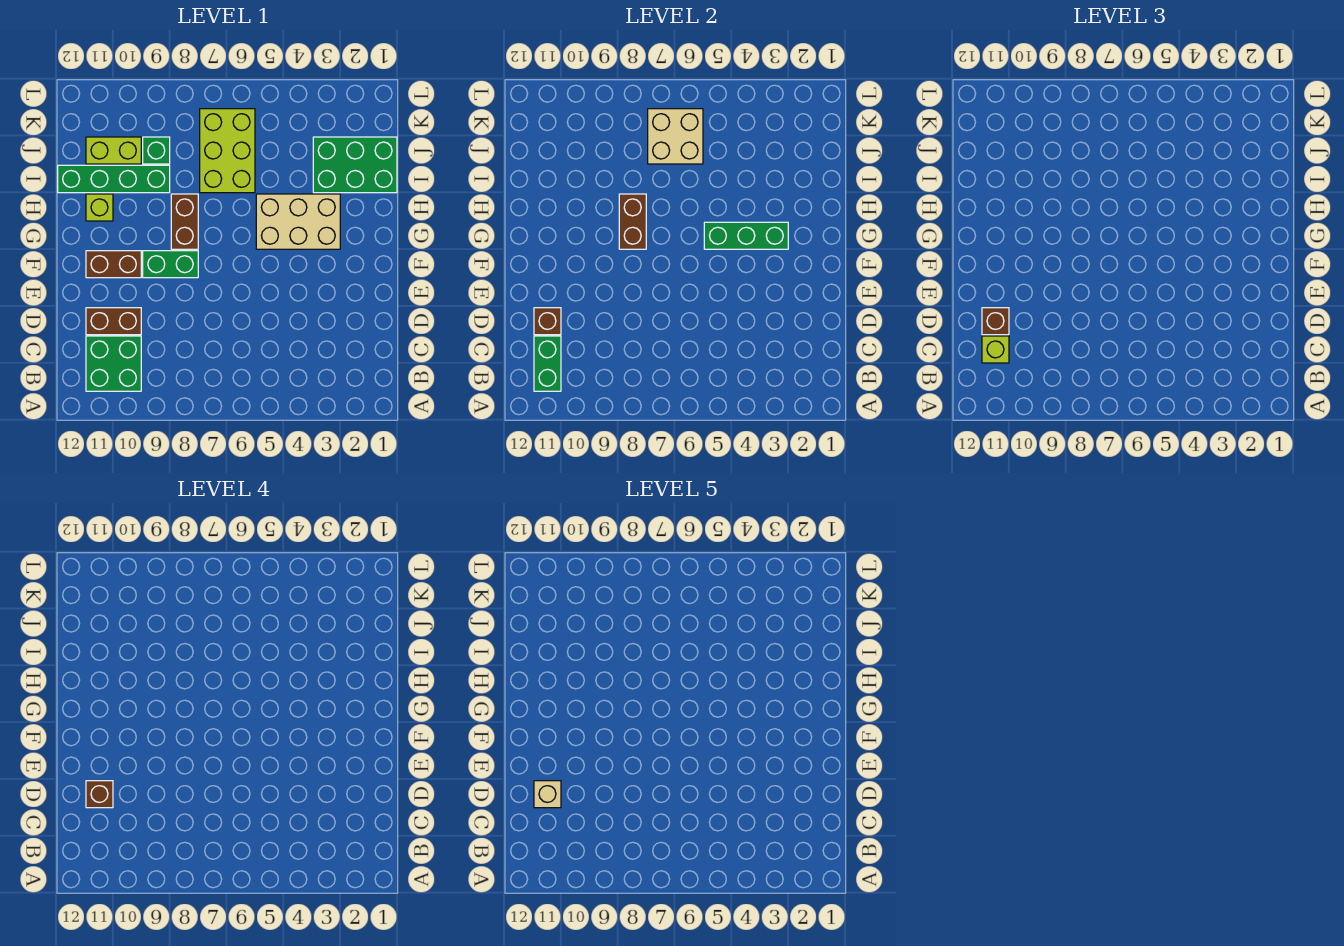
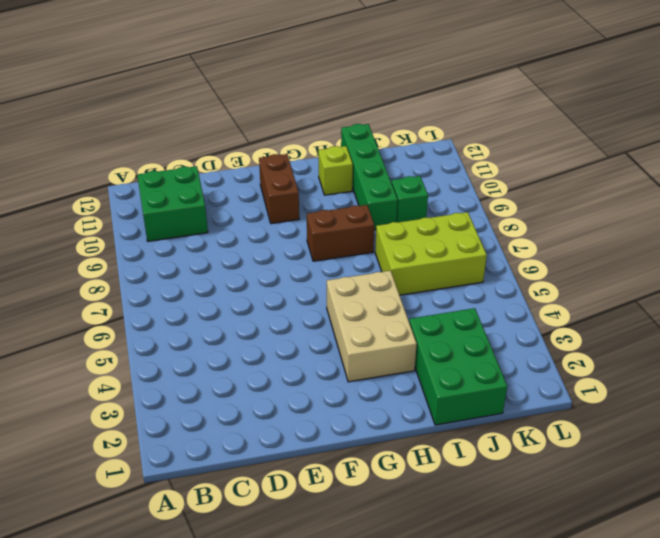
none -> brown 1x2 brick [86,308,141,335]
none -> green 1x2 brick [143,251,198,278]
none -> lime 1x2 brick [86,137,141,164]

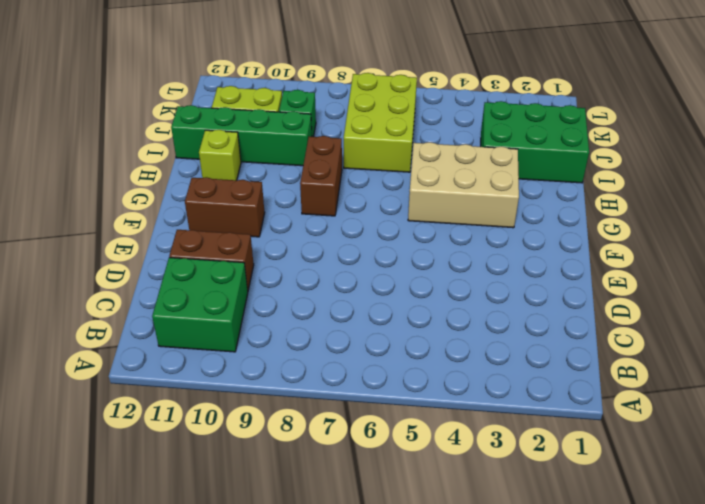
none -> green 1x2 brick [143,251,198,278]
none -> green 1x2 brick [534,336,561,391]
none -> brown 1x1 brick [534,308,561,335]

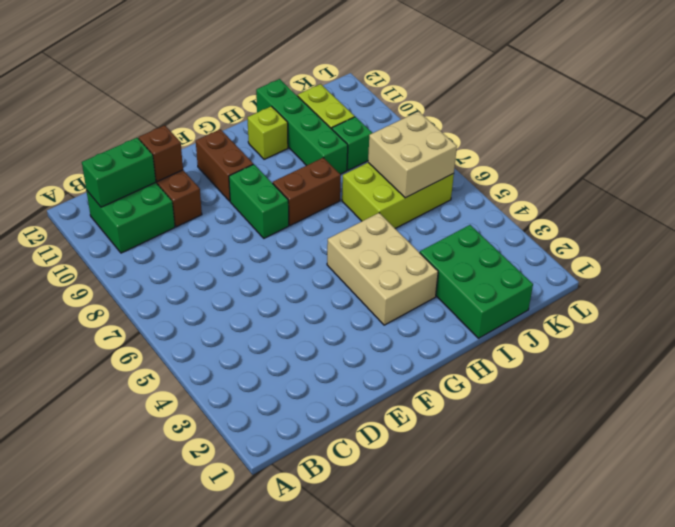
none -> green 1x3 brick [704,222,788,249]
none -> brown 1x2 brick [619,194,646,249]
none -> lime 1x1 brick [982,336,1009,363]

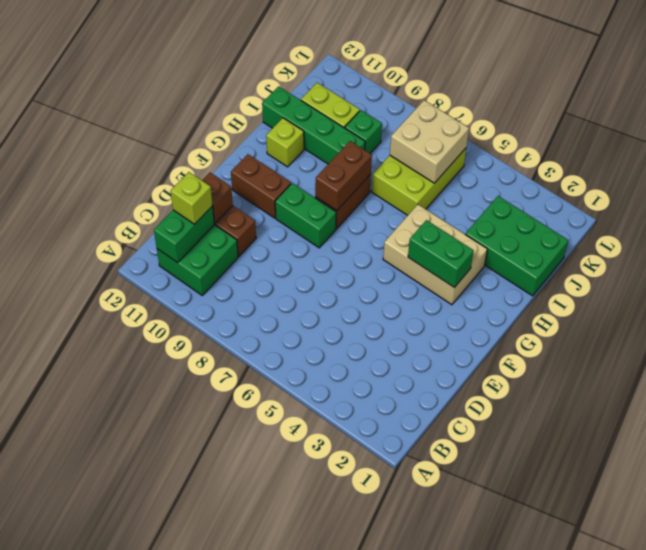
green 1x2 brick [408,220,474,288] -> green 1x3 brick [704,222,788,249]
none -> brown 1x1 brick [982,308,1009,335]
none -> brown 1x1 brick [86,781,113,808]
none -> tan 1x1 brick [534,781,561,808]

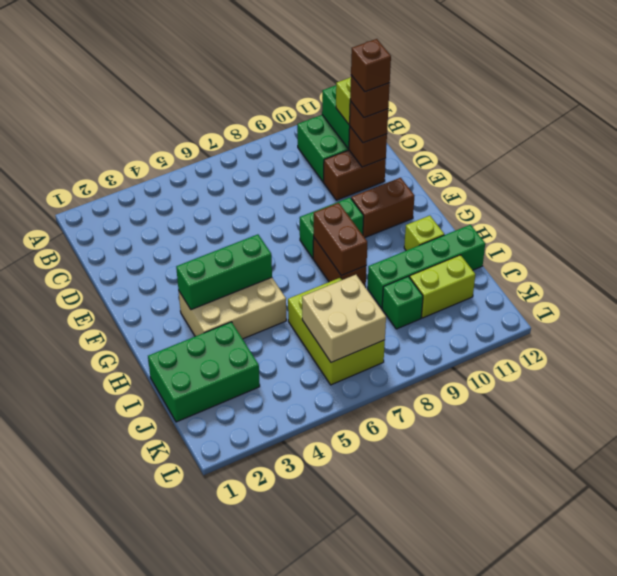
brown 1x1 brick [351,39,391,92] -> tan 1x1 brick [534,781,561,808]

